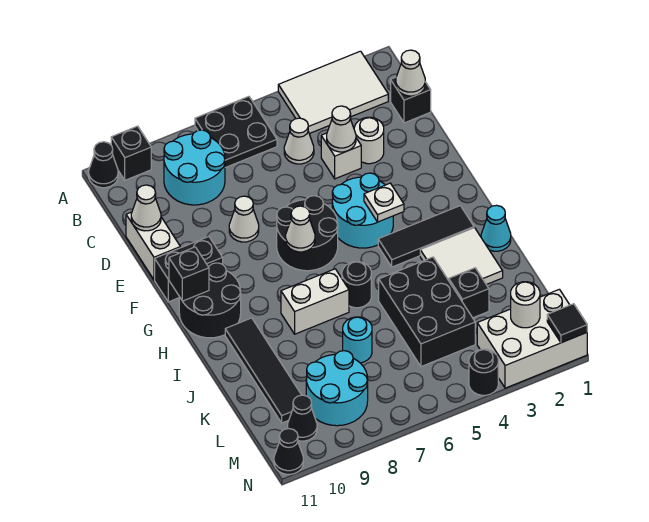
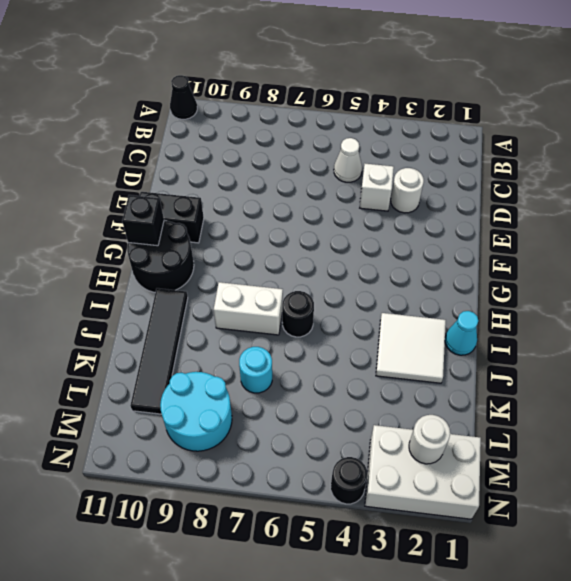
none -> white 2x3 tile [278,51,388,134]
none -> black 2x2 plate [195,97,277,168]
none -> black 1x1 brick [111,126,151,180]
none -> cyan 2x2 round brick [164,130,225,205]

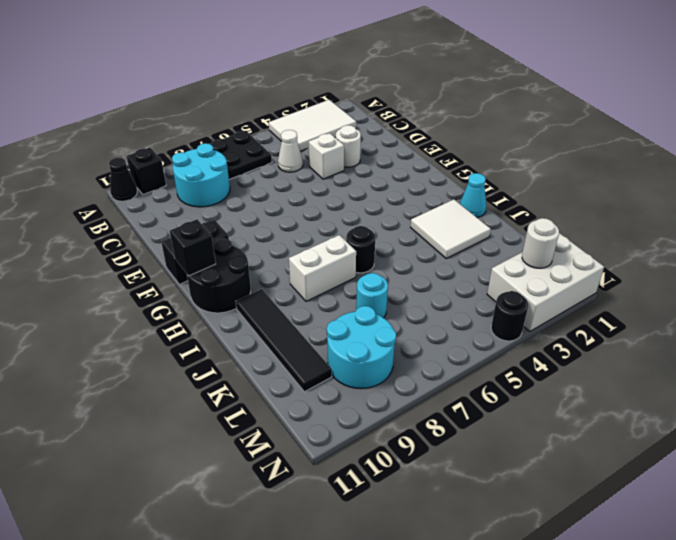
none -> black 1x1 brick [391,77,431,123]
none -> white 1x2 brick [126,212,180,280]
none -> white 1x1 cone [229,196,259,242]
none -> cyan 2x2 round brick [332,173,393,248]

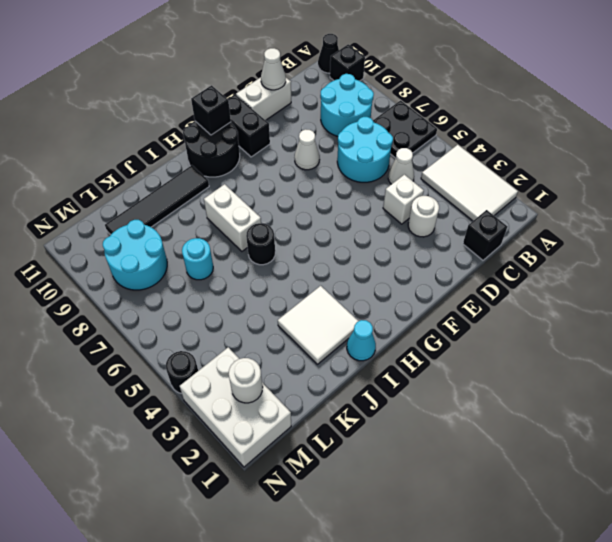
cyan 2x2 round brick [337,117,393,182] -> cyan 2x2 round brick moved to [332,173,393,248]
none -> black 2x2 round brick [277,196,338,271]
none -> black 1x3 tile [378,206,474,267]
none -> black 2x3 brick [379,257,475,367]
none -> black 1x1 brick [449,268,489,318]

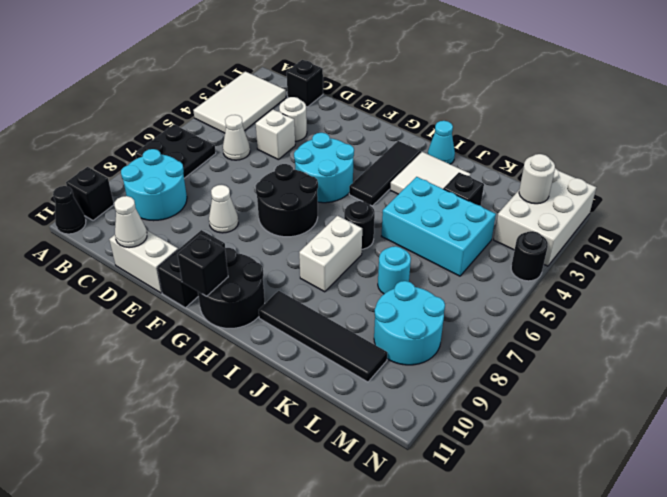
cyan 2x3 brick [382,177,496,276] -> black 2x3 brick [379,257,475,367]
none -> black 1x1 cone [288,395,317,441]
none -> black 1x1 cone [274,429,303,474]
none -> white 1x1 cone [396,50,425,96]
none -> white 1x1 cone [327,106,356,152]

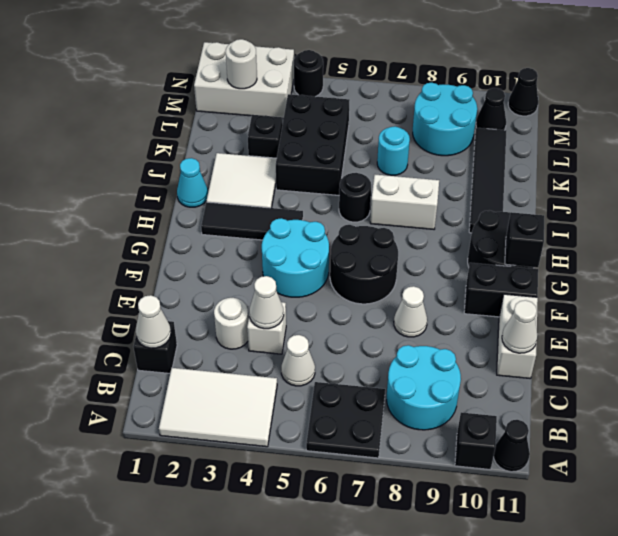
none -> white 1x1 plate [364,183,404,222]
none -> white 1x1 cone [286,206,315,252]
none -> black 1x1 tile [547,304,587,343]

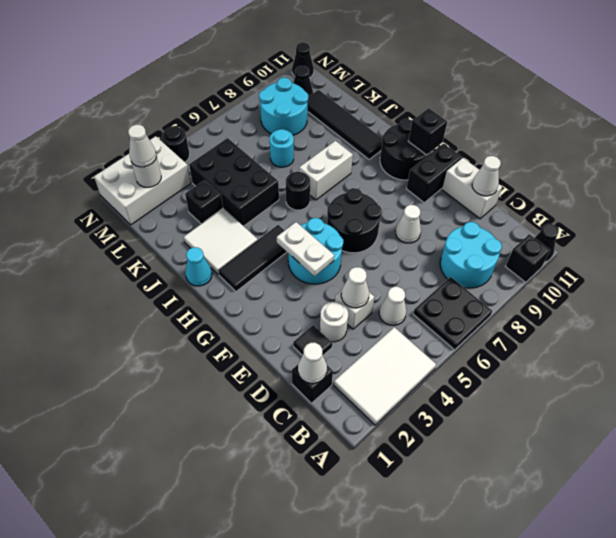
black 1x1 tile [293,325,332,355] -> black 1x1 tile moved to [547,304,587,343]
white 1x2 plate [277,222,334,276] -> white 1x1 plate [364,183,404,222]
white 1x1 cone [128,125,156,167] -> white 1x1 cone moved to [286,206,315,252]

